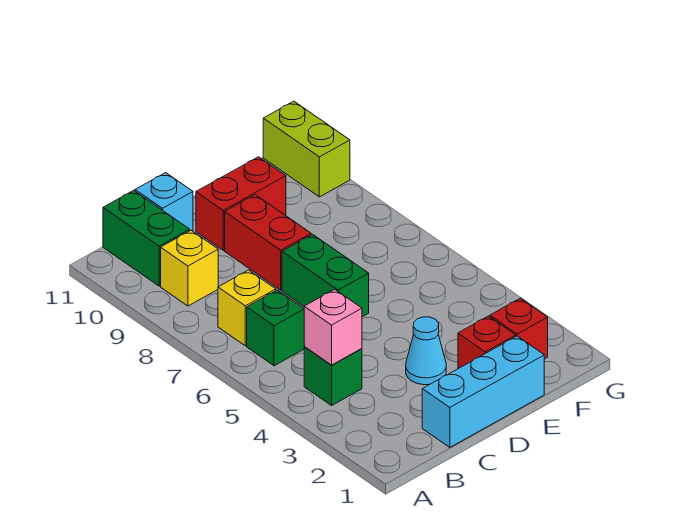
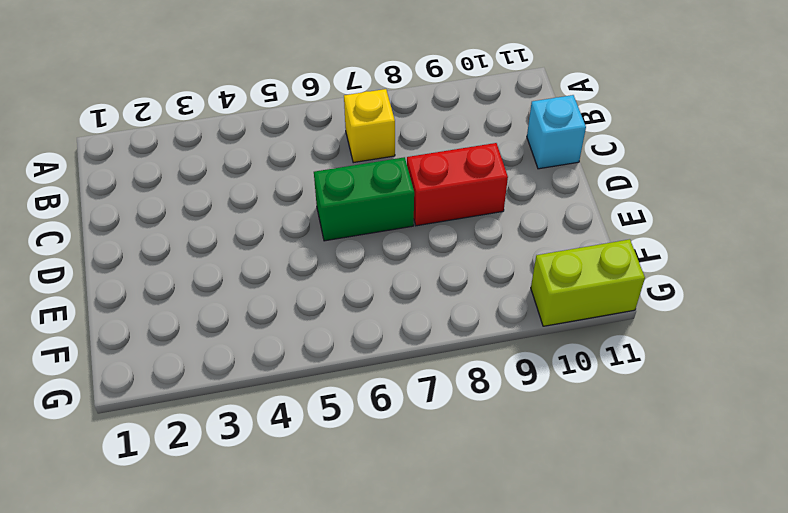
none -> green 1x1 brick [304,347,362,405]
none -> green 1x1 brick [247,290,304,366]
none -> yellow 1x1 brick [161,230,218,306]

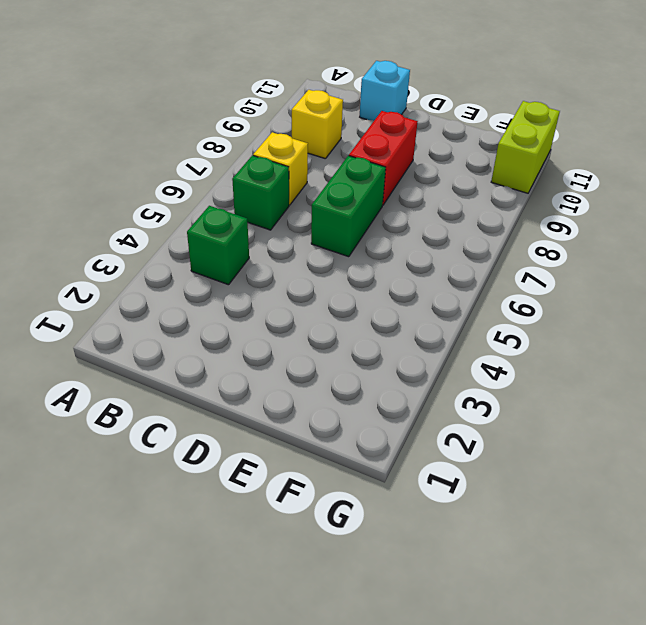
none -> green 1x2 brick [103,191,190,286]
none -> cyan 1x3 brick [422,336,544,447]
none -> cyan 1x1 cone [406,317,446,385]

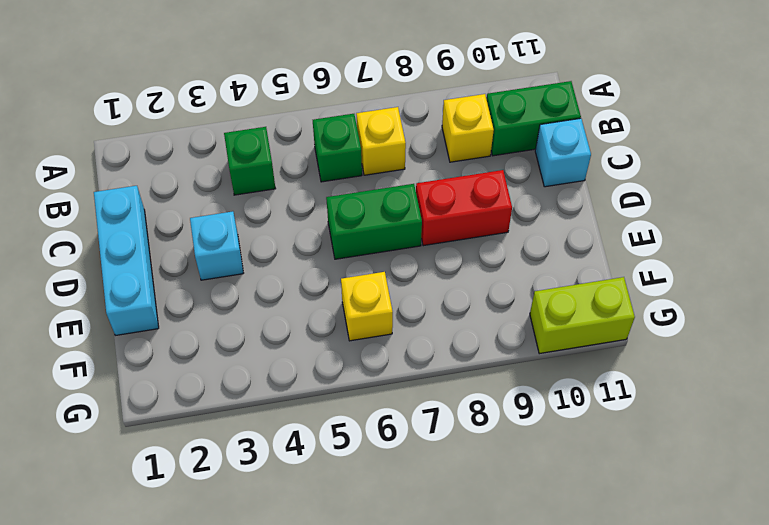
cyan 1x1 brick [190,211,243,280] -> cyan 1x1 cone [406,317,446,385]
yellow 1x1 brick [341,272,393,341] -> none
none -> red 1x2 brick [196,157,286,250]
none -> red 1x1 brick [458,316,516,369]
none -> red 1x1 brick [490,298,548,359]

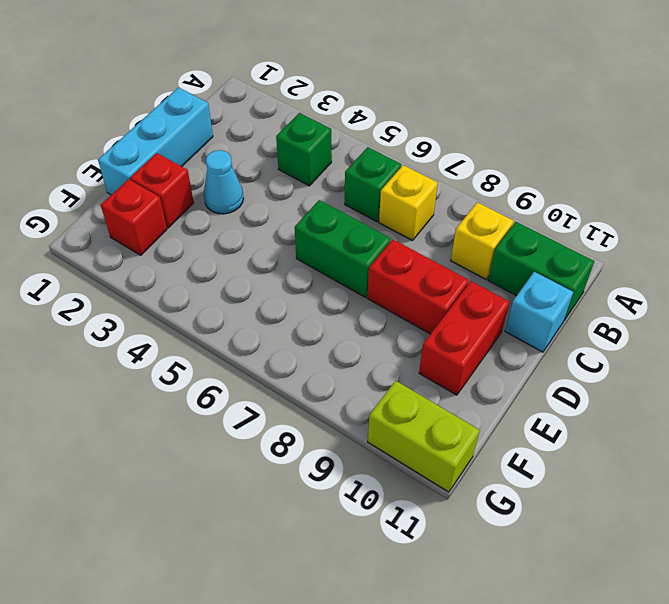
none -> pink 1x1 brick [304,289,362,365]

